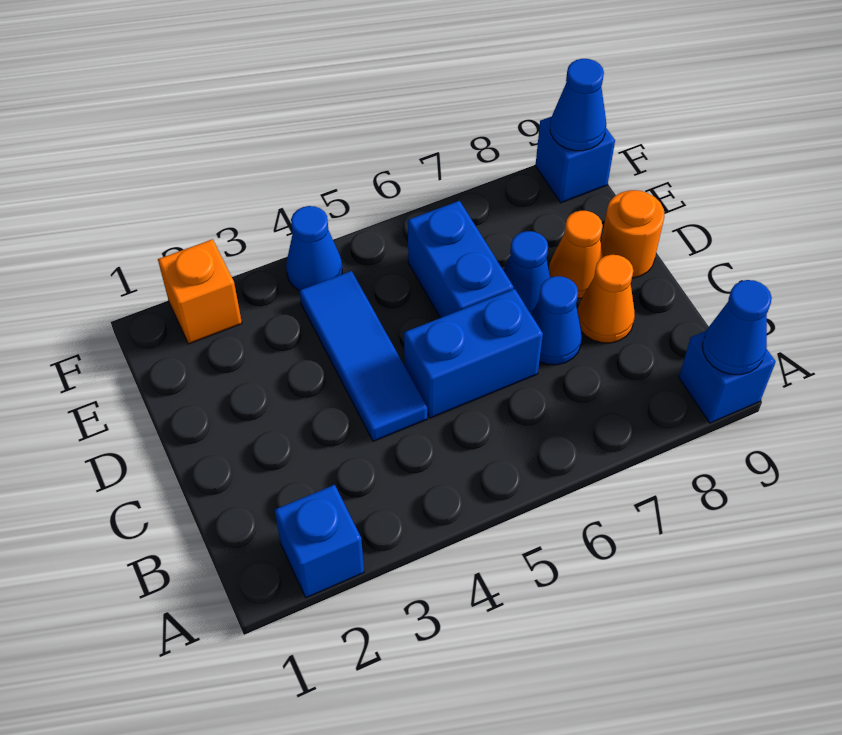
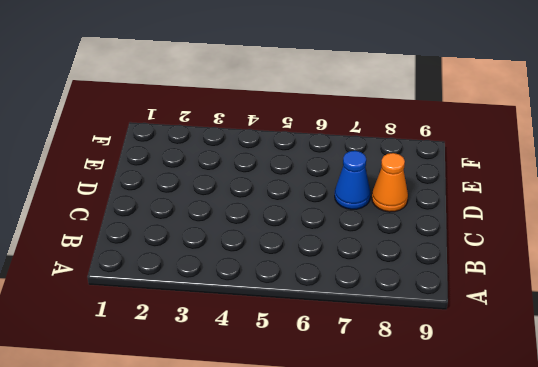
none -> blue 1x1 brick [275,485,364,598]
none -> blue 1x1 brick [679,331,776,423]
none -> blue 1x3 tile [299,271,427,441]

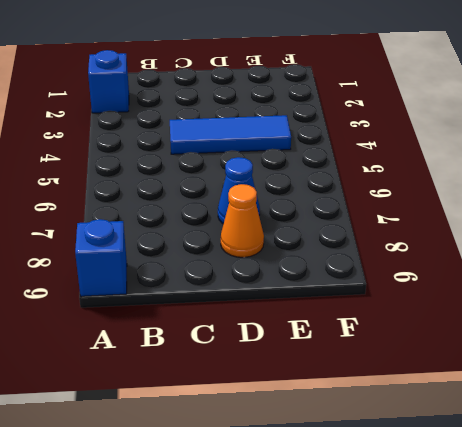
none -> blue 1x2 brick [404,289,543,418]
none -> blue 1x1 cone [531,276,582,365]
none -> orange 1x1 cone [577,255,635,343]

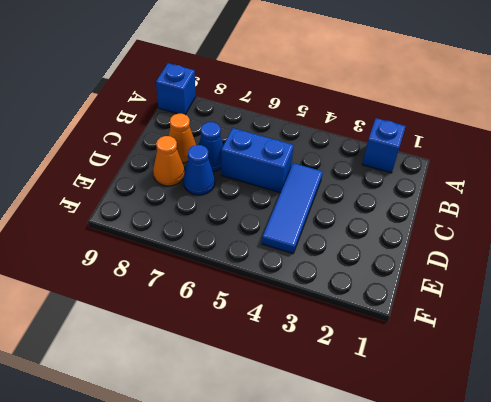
none -> blue 1x2 brick [408,201,513,318]
none -> orange 1x1 round brick [601,190,665,278]
none -> orange 1x1 brick [158,239,242,344]

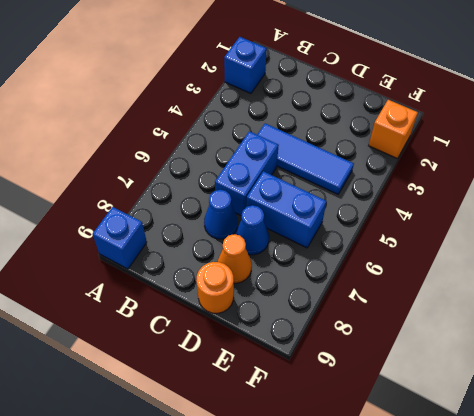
none -> orange 1x1 cone [577,255,635,343]
none -> blue 1x1 cone [286,206,342,291]
none -> blue 1x1 brick [535,117,615,203]

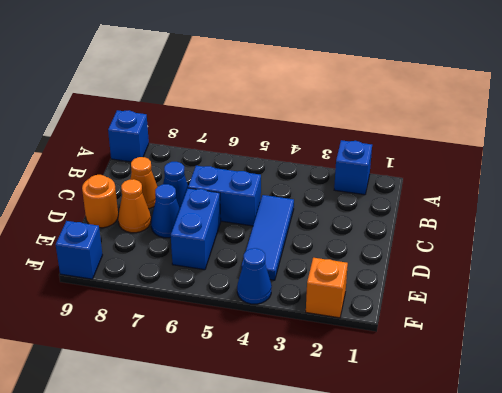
none -> blue 1x1 cone [702,280,772,375]
none -> blue 1x1 cone [550,59,606,151]

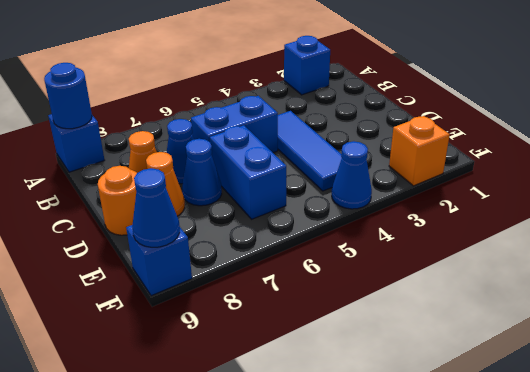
blue 1x1 round brick [44,63,92,129] -> blue 1x1 cone [702,280,772,375]

